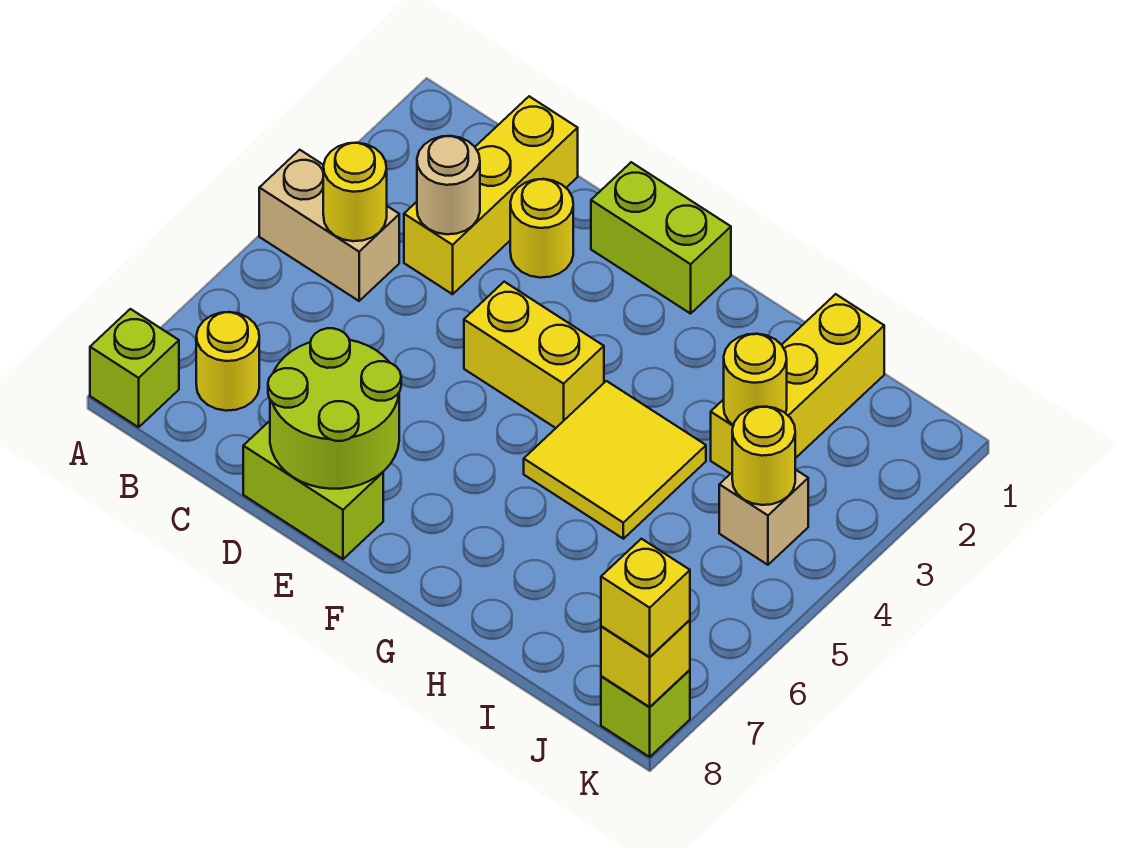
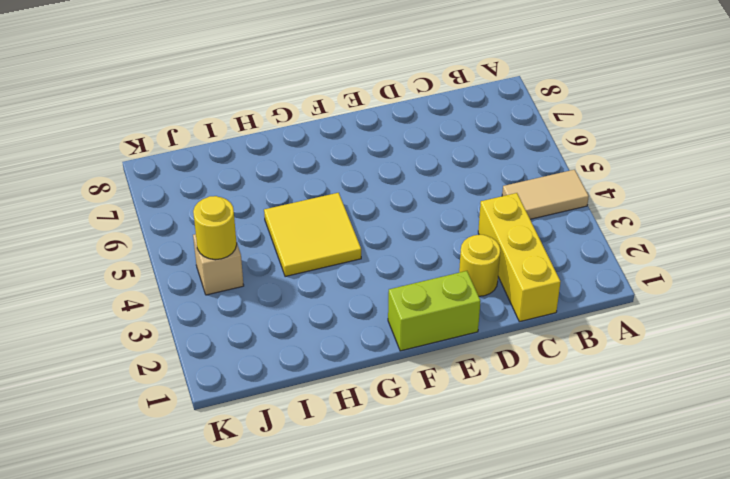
tan 1x2 tile [502,170,589,219] -> tan 1x2 brick [259,150,399,301]
none -> lime 1x1 brick [90,309,179,427]
none -> yellow 1x1 round brick [196,312,259,411]
none -> lime 1x2 brick [243,421,383,559]

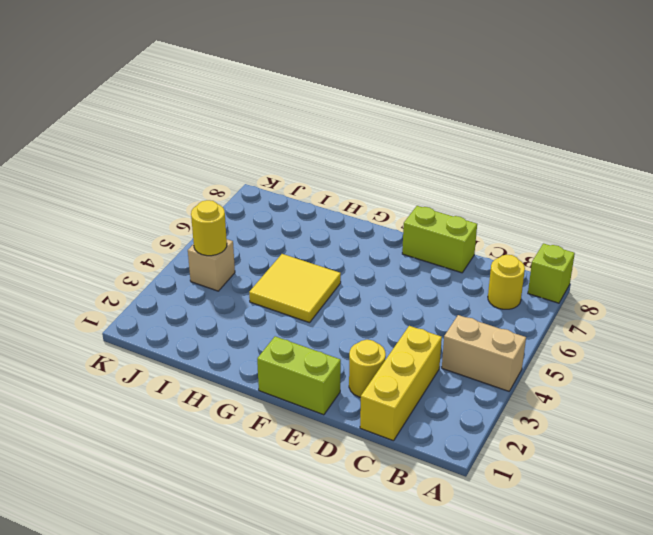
none -> yellow 1x2 brick [464,282,604,428]
none -> yellow 1x3 brick [711,294,884,474]
none -> lime 1x1 brick [601,670,690,757]

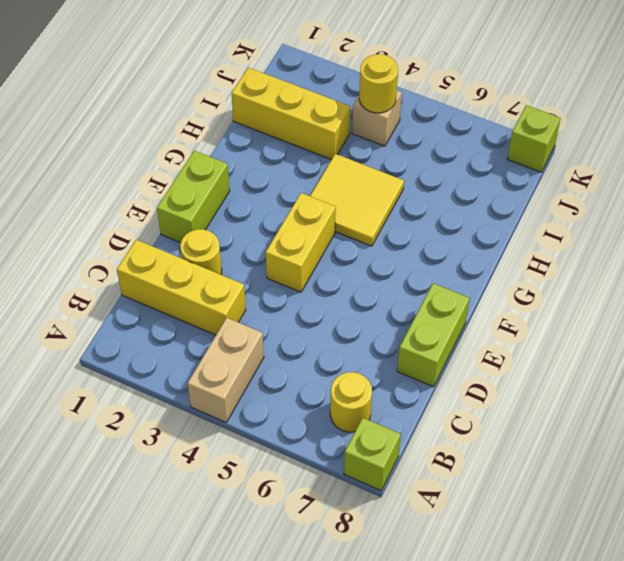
none -> yellow 1x1 round brick [323,143,387,241]
none -> tan 1x1 round brick [417,136,480,234]
none -> lime 2x2 round brick [268,328,401,489]

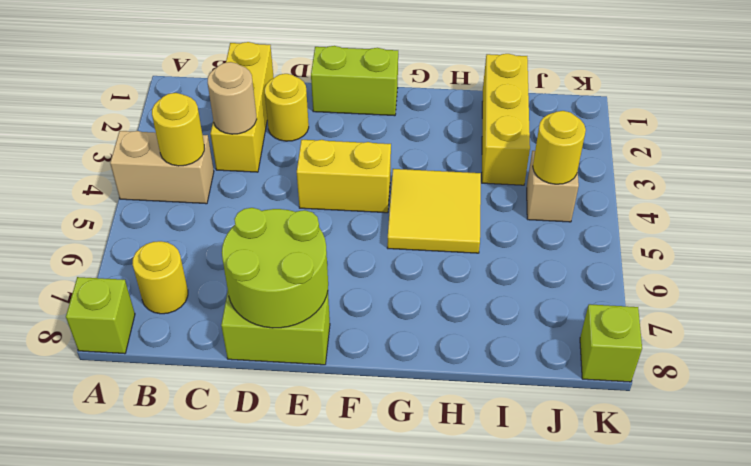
none -> yellow 1x1 round brick [724,334,787,425]
none -> yellow 1x1 brick [601,620,690,707]
none -> yellow 1x1 brick [601,539,690,657]

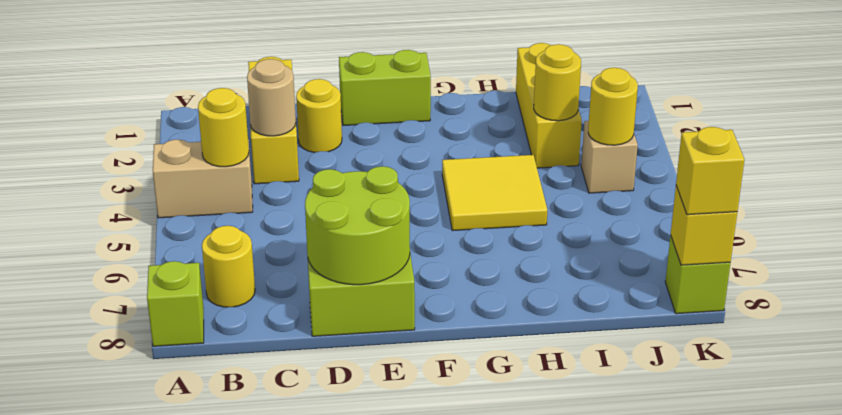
none -> yellow 1x2 brick [464,282,604,428]

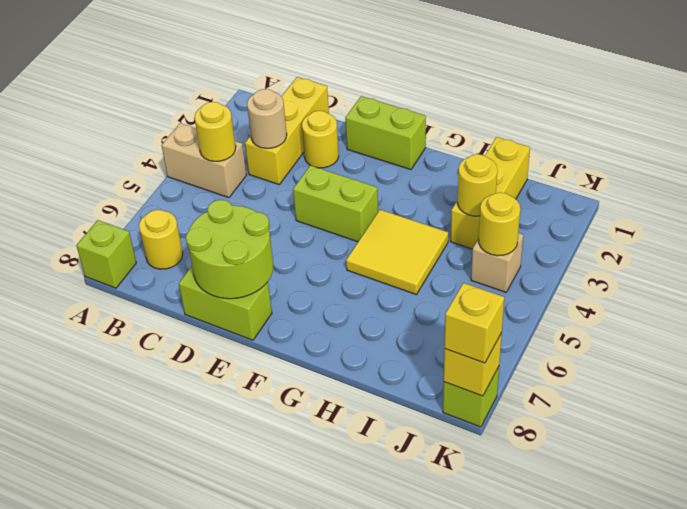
lime 1x2 brick [293,165,378,242] -> yellow 1x2 brick [464,282,604,428]

